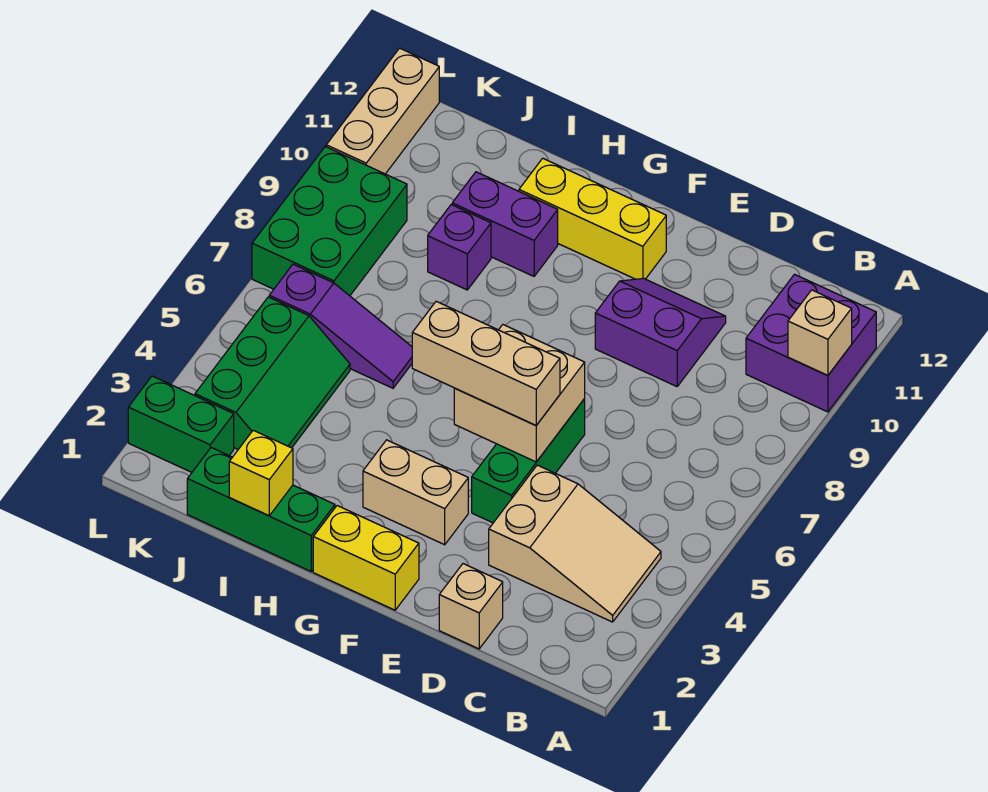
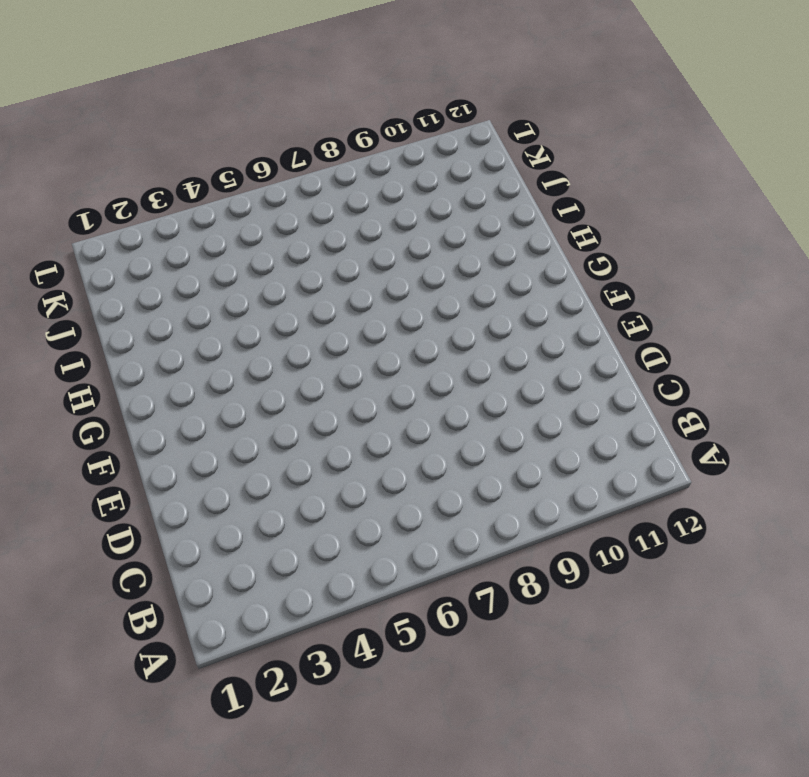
none -> purple 2x2 brick [746,274,876,412]
none -> tan 2x3 slope [489,465,661,622]
none -> tan 1x1 brick [439,564,503,649]

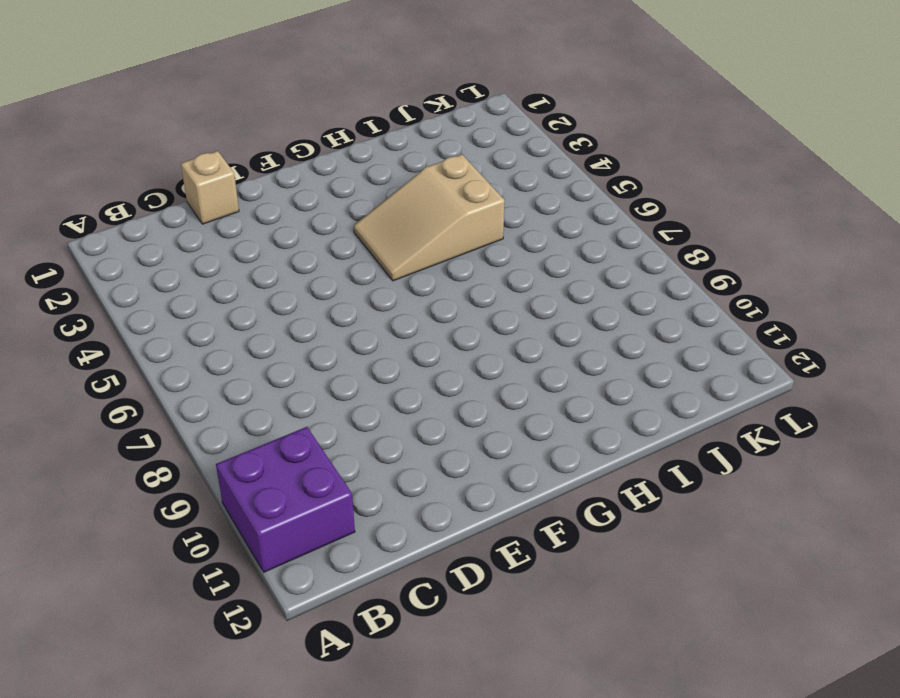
tan 2x3 slope [354,155,505,281] -> tan 2x3 slope moved to [489,465,661,622]
none -> purple 2x2 slope [595,278,726,387]
none -> green 1x3 brick [472,399,585,523]
none -> yellow 1x2 brick [313,506,419,610]

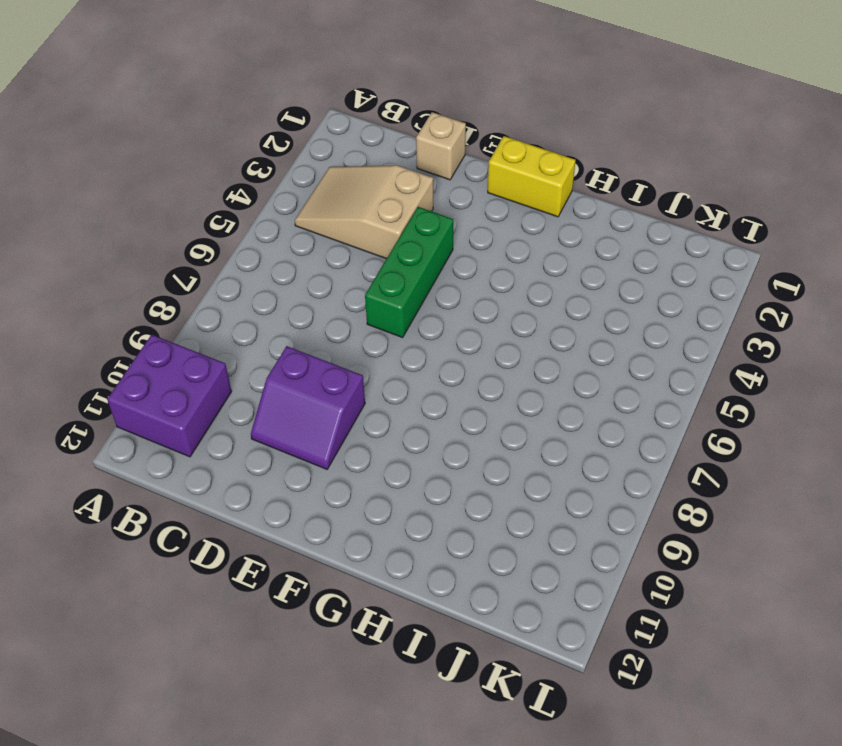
none -> tan 1x2 brick [363,440,468,545]
none -> yellow 1x3 brick [519,158,666,279]
none -> green 1x3 brick [187,448,335,571]

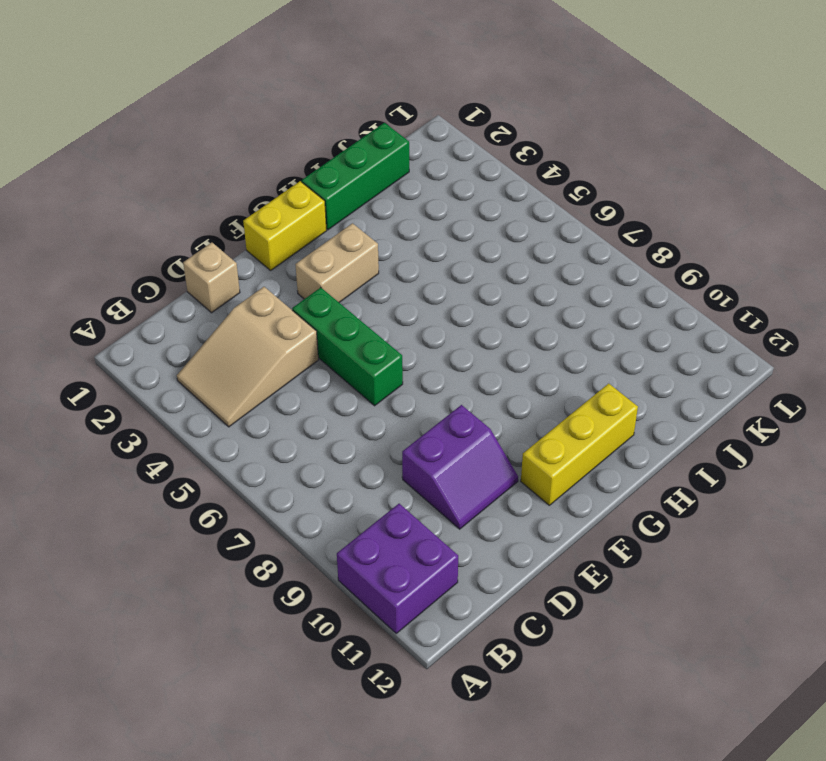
none -> purple 1x2 brick [452,172,558,276]
none -> purple 1x3 slope [269,264,412,388]
none -> purple 1x1 brick [428,205,491,290]

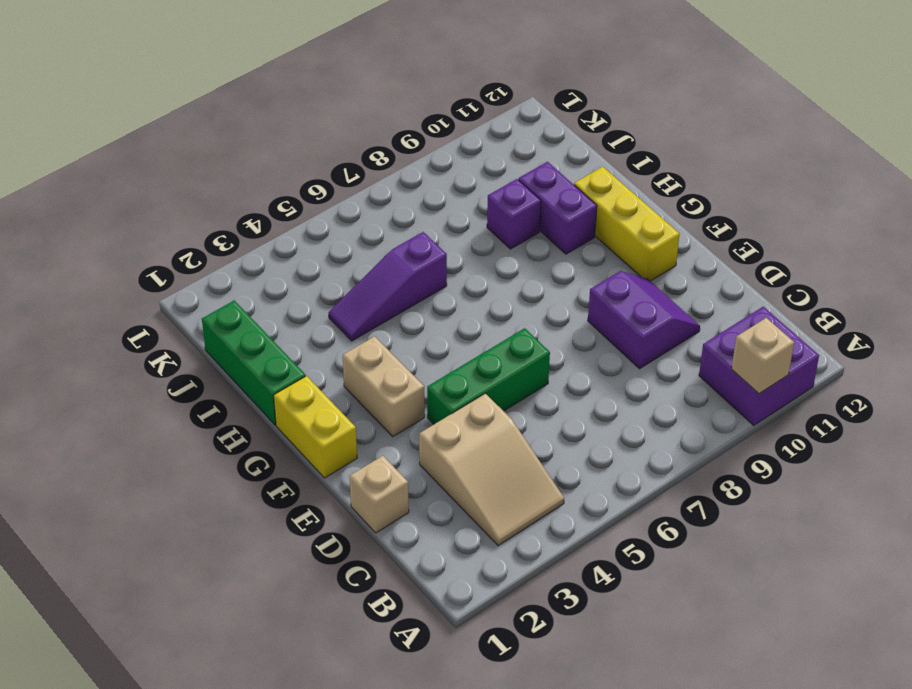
purple 1x3 slope [329,232,447,341] -> purple 1x3 slope turned to [269,264,412,388]
none -> green 2x3 slope [195,297,350,449]
none -> green 1x2 brick [128,376,234,472]
none -> green 2x3 brick [252,147,407,296]

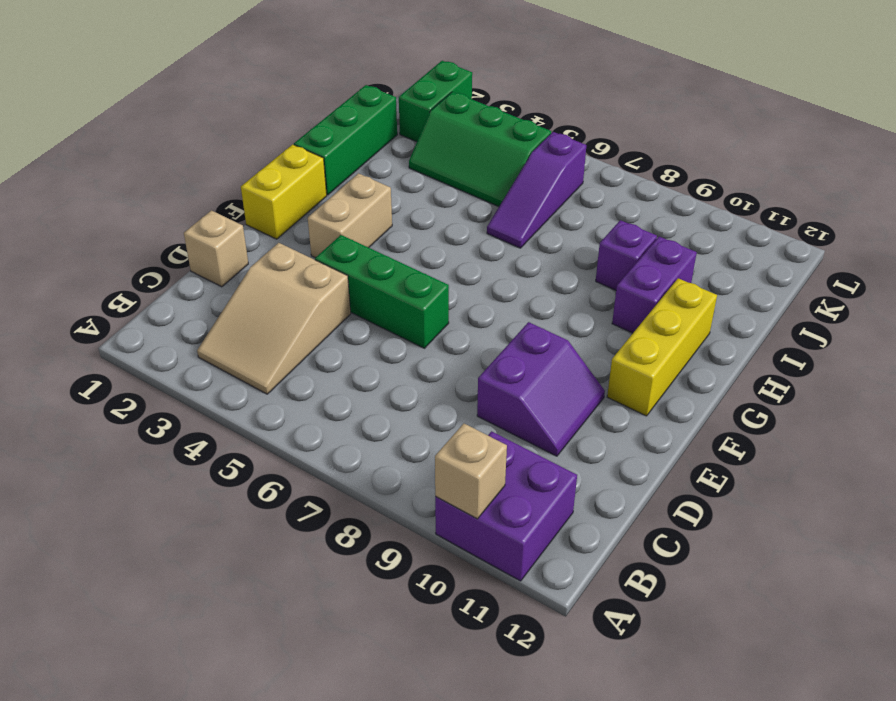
none -> green 2x3 brick [252,147,407,296]
none -> tan 1x3 brick [326,48,439,174]
none -> tan 2x2 brick [454,325,585,462]

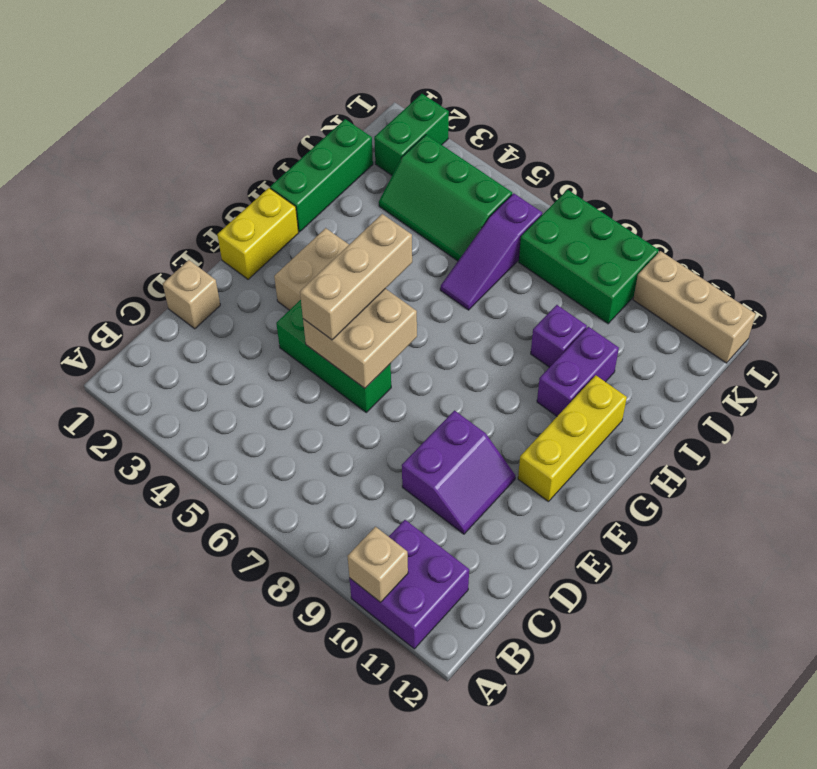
none -> tan 2x3 slope [489,465,661,622]
none -> yellow 1x1 brick [229,430,293,516]

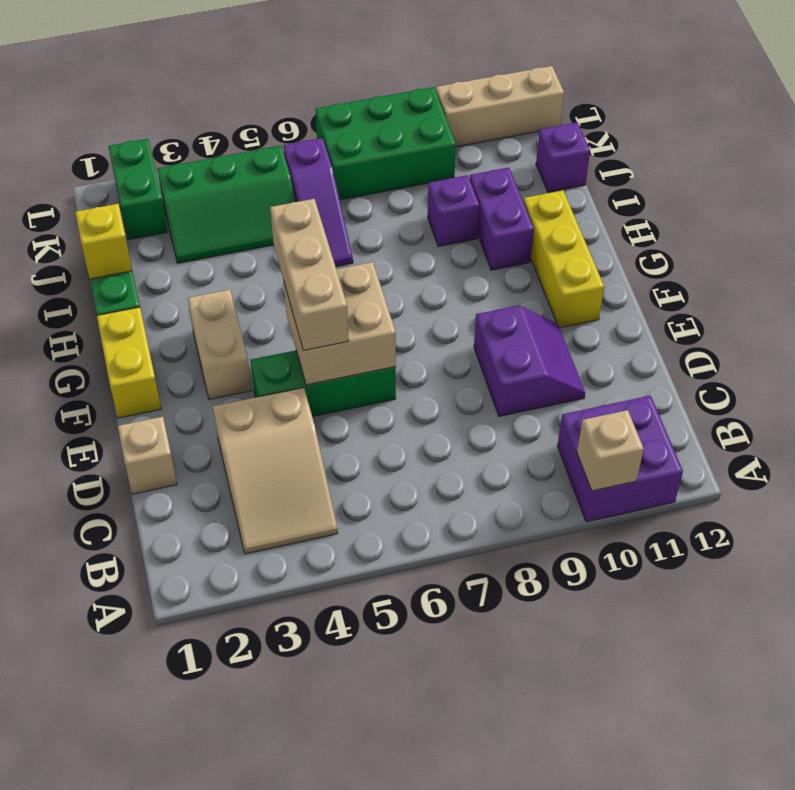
purple 1x1 brick [536,122,590,192] -> none

